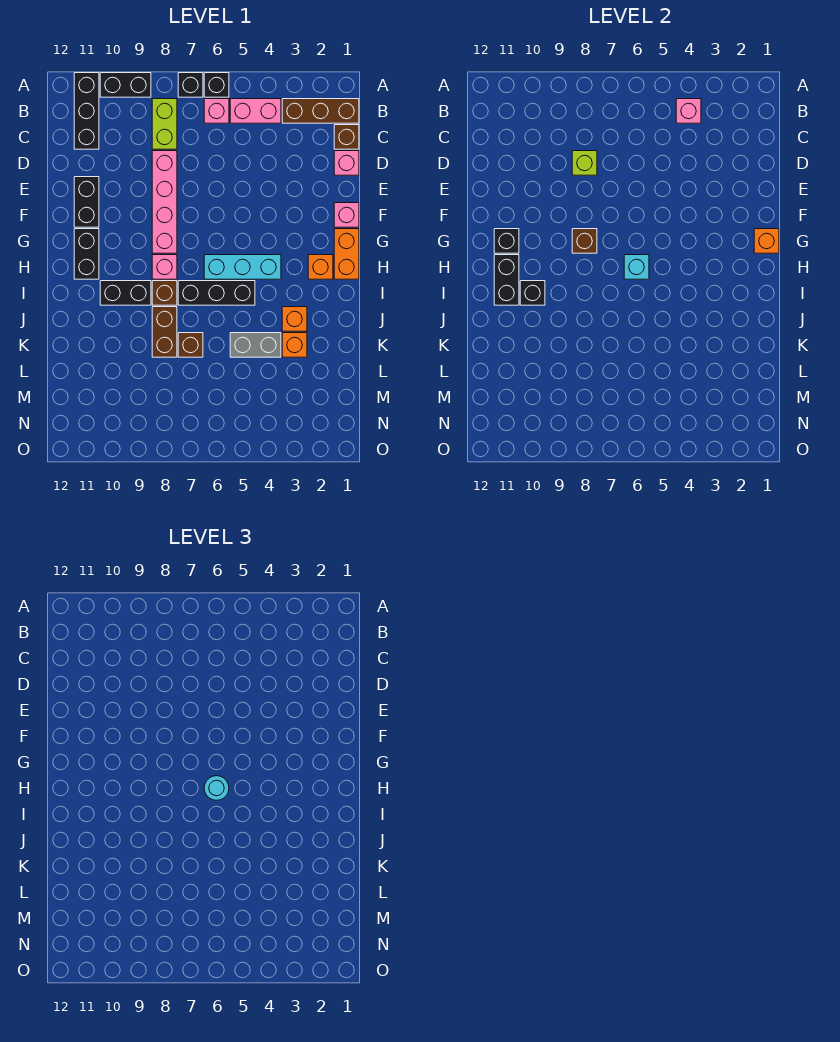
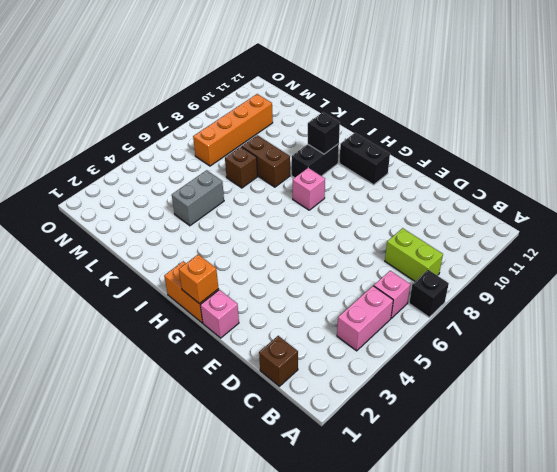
orange 1x4 brick [193,94,273,166] -> none
none -> black 1x1 brick [204,73,229,97]
none -> black 1x2 brick [100,73,151,97]
none -> black 1x3 brick [74,73,99,149]
none -> brown 1x3 brick [282,99,359,123]

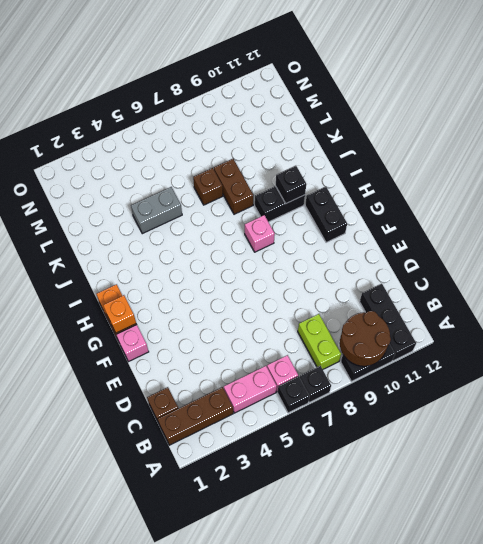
brown 2x2 round brick [340,311,391,366] -> none
none -> pink 1x1 brick [334,151,359,175]
none -> pink 1x4 brick [152,151,177,253]
none -> black 1x2 brick [74,177,99,227]
none -> orange 1x1 brick [308,255,333,279]

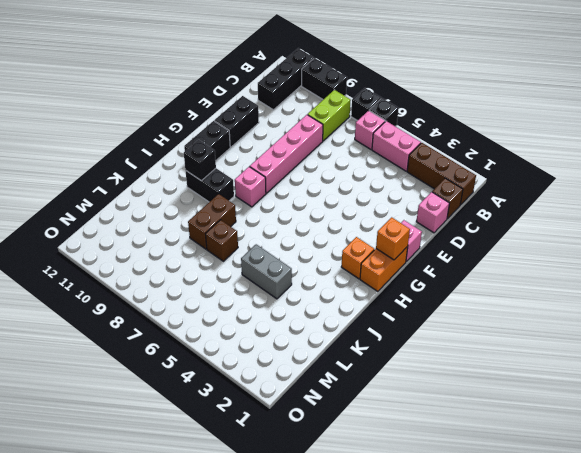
none -> cyan 1x3 brick [204,255,281,279]
none -> black 1x3 brick [178,281,255,305]
none -> brown 1x1 brick [152,281,177,305]
none -> orange 1x1 brick [282,307,307,331]

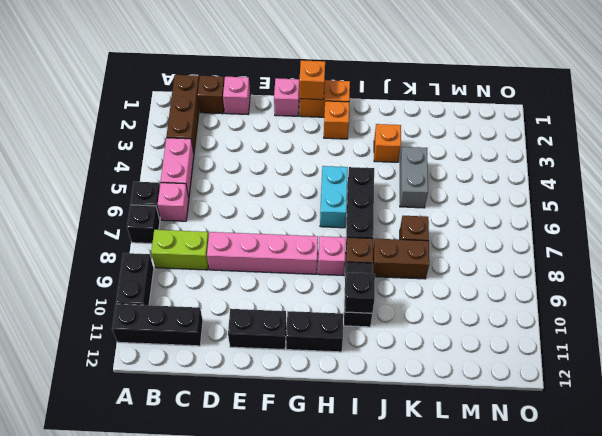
cyan 1x2 brick [320,166,348,228] -> cyan 1x3 brick [204,255,281,279]
none -> orange 1x1 brick [282,333,307,357]
none -> pink 1x1 brick [676,99,701,123]
none -> lime 1x1 brick [572,151,597,175]
none -> brown 1x1 brick [572,229,597,253]

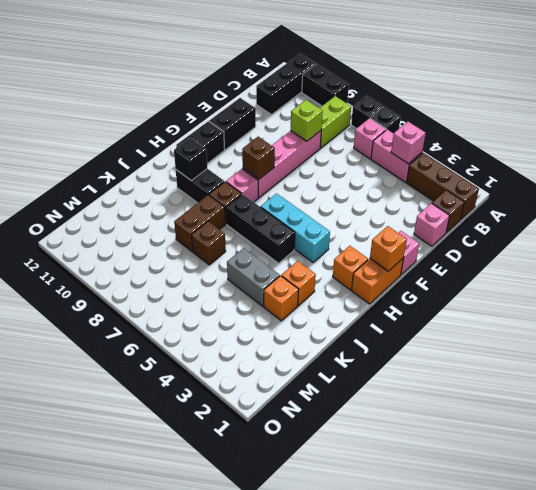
none -> black 1x1 brick [494,229,519,253]
none -> cyan 1x1 brick [624,255,649,279]
none -> black 1x2 brick [494,255,519,305]
none -> cyan 1x1 round brick [204,776,229,800]

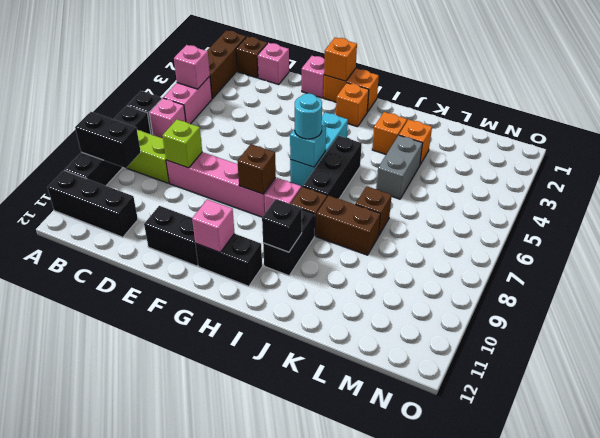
black 1x2 brick [75,112,141,168] -> black 1x2 brick moved to [494,255,519,305]
pink 1x1 brick [192,199,235,252] -> black 1x1 brick [494,229,519,253]

